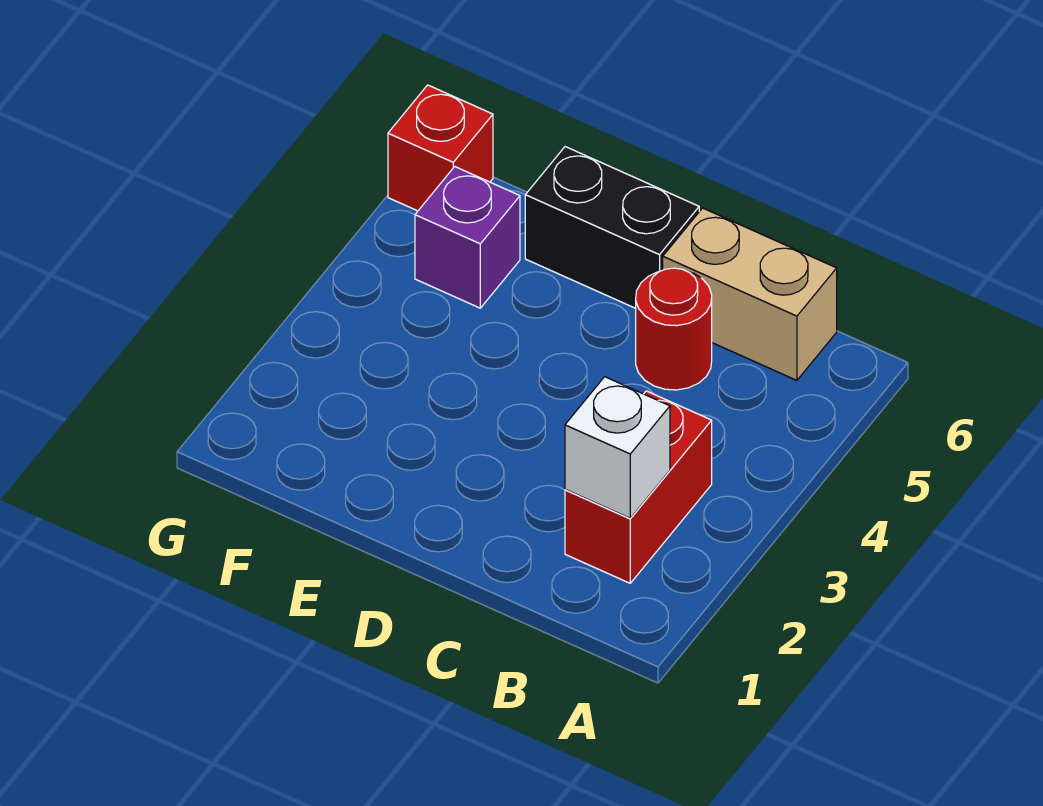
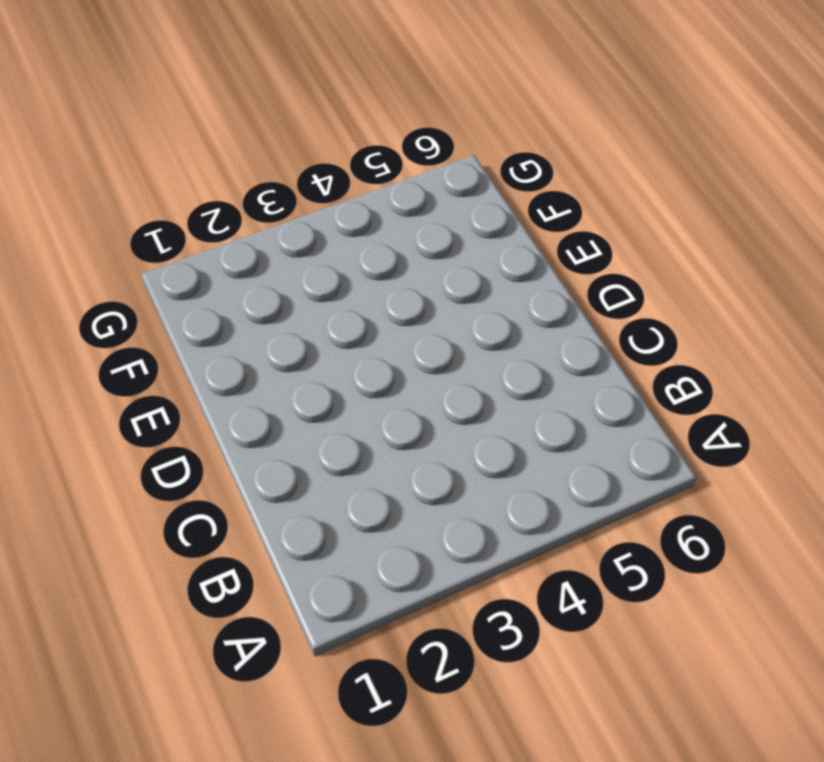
none -> red 1x2 brick [565,391,712,583]
none -> tan 1x2 brick [663,208,837,380]

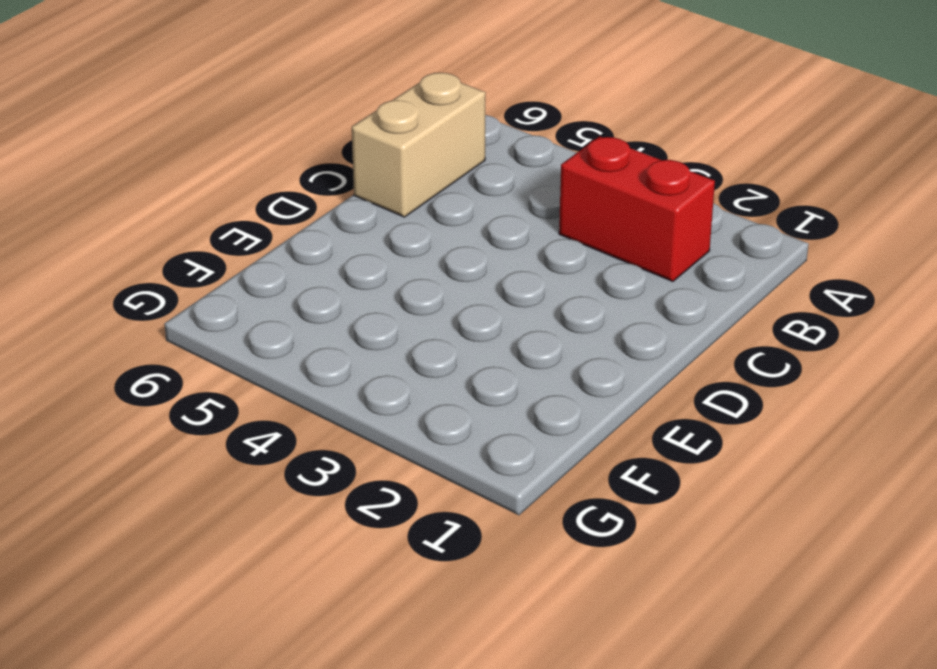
none -> red 1x1 round brick [636,268,712,390]
none -> black 1x2 brick [525,147,699,308]

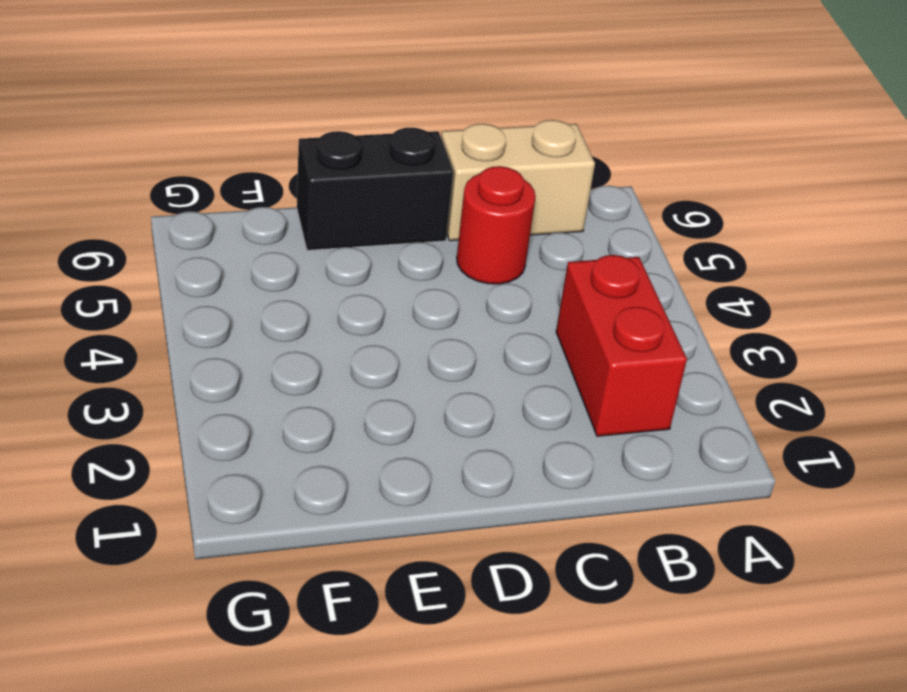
none -> purple 1x1 brick [415,167,520,308]
none -> red 1x1 brick [388,85,493,211]

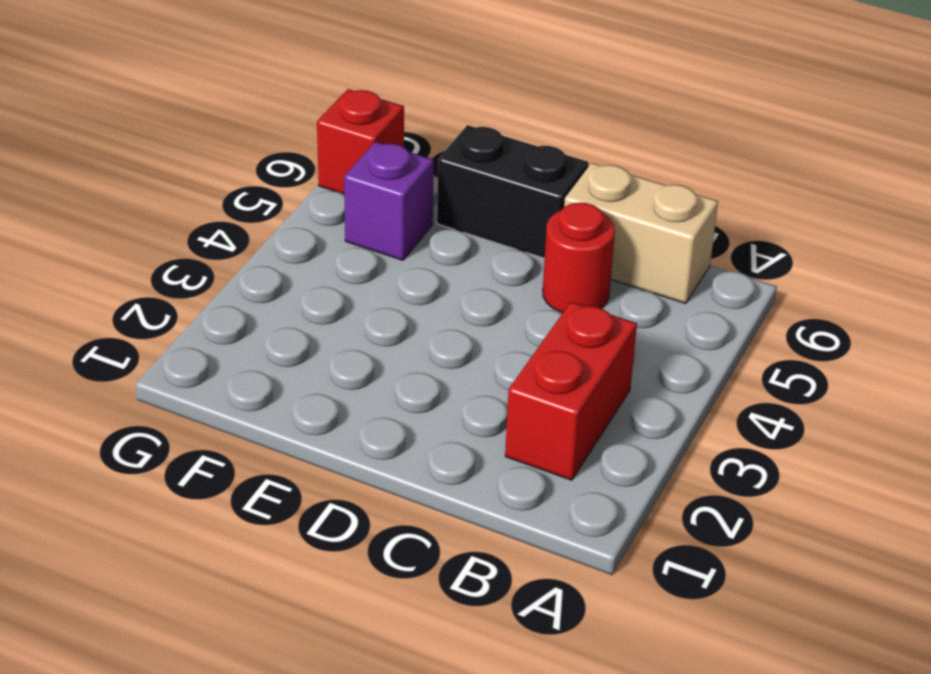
none -> white 1x1 brick [565,377,670,518]

